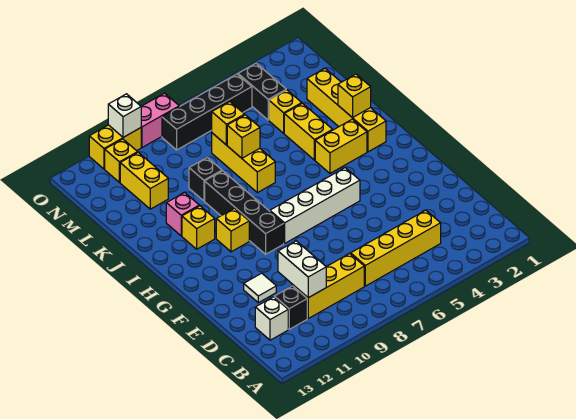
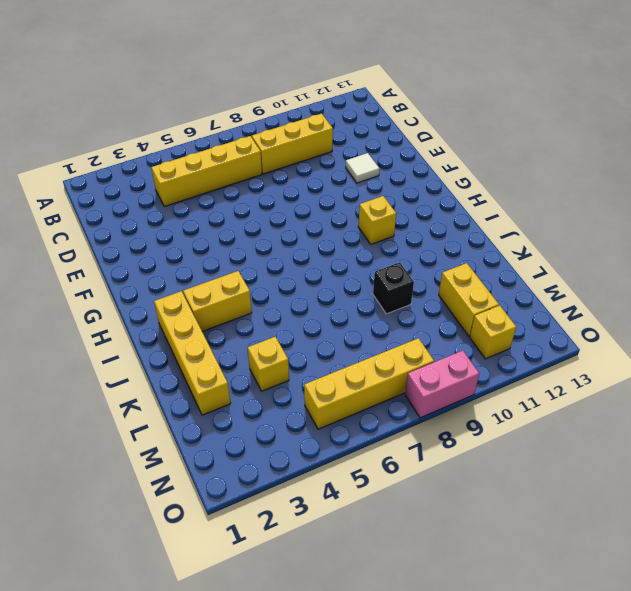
yellow 1x4 brick [304,338,434,429] -> black 1x4 brick [162,74,252,150]
none -> black 1x1 brick [274,286,307,329]
none -> white 1x1 brick [255,297,288,340]
none -> white 1x4 brick [270,168,360,243]

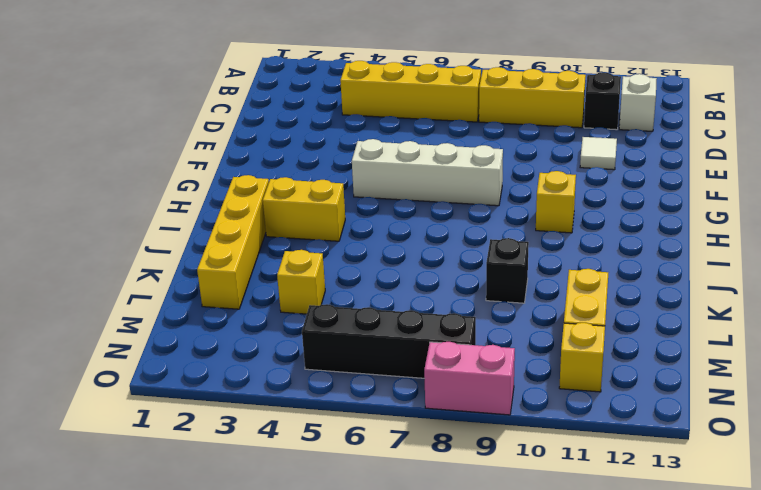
none -> black 1x4 brick [205,171,284,254]
none -> yellow 1x1 brick [182,206,215,249]
none -> yellow 1x2 brick [284,103,333,160]

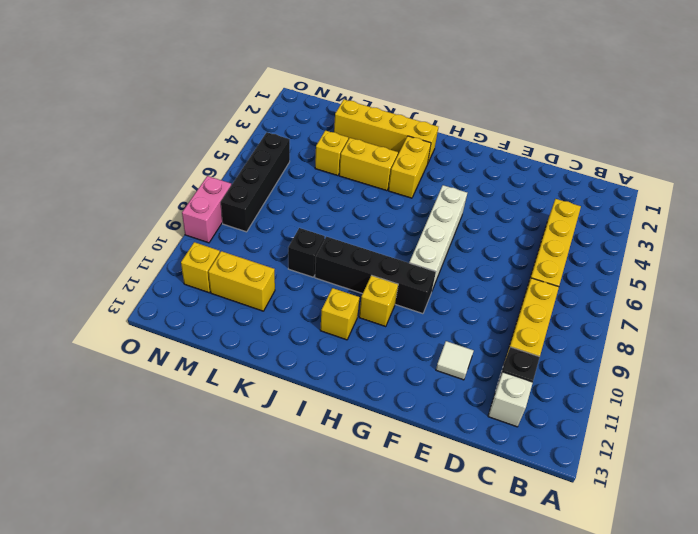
none -> yellow 1x3 brick [212,133,275,193]
none -> pink 1x1 brick [166,192,199,236]
none -> black 1x2 brick [238,63,286,120]

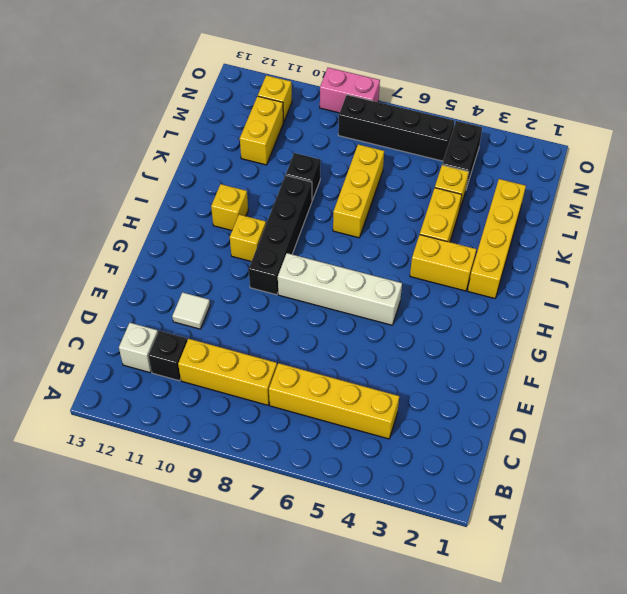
none -> pink 1x1 brick [166,192,199,236]
none -> yellow 1x2 brick [89,125,141,169]
none -> white 1x2 brick [278,241,326,298]

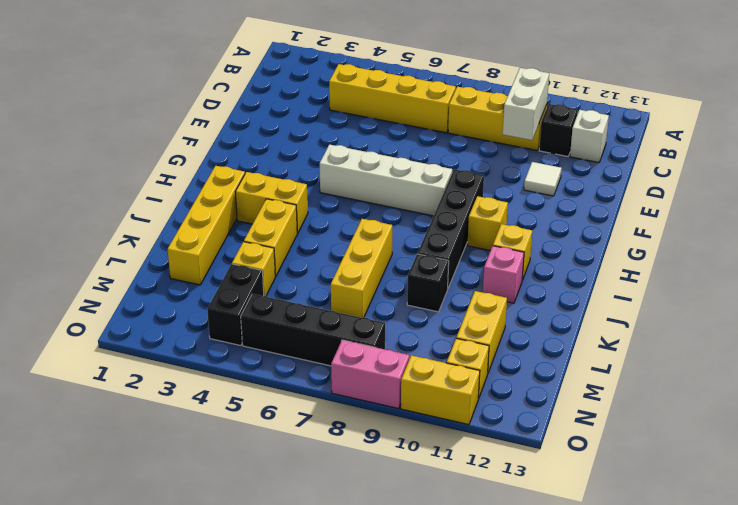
none -> yellow 1x1 brick [338,74,371,118]
none -> yellow 1x1 brick [227,115,260,158]
none -> yellow 1x1 brick [212,102,245,145]

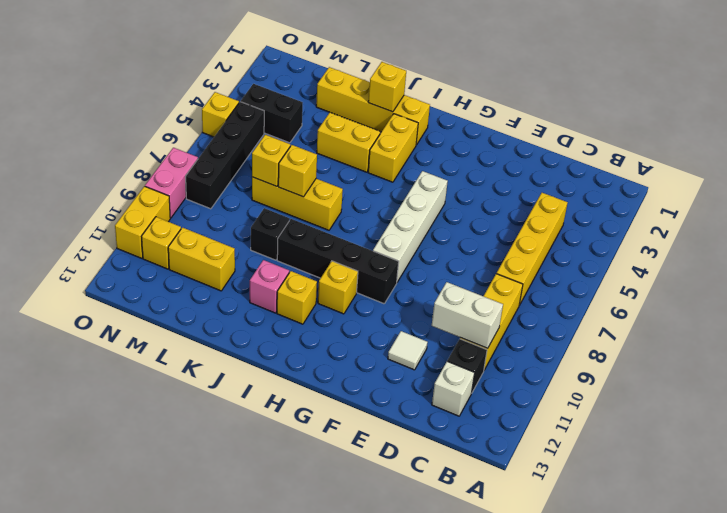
yellow 1x1 brick [202,92,239,137] -> yellow 1x1 brick moved to [269,90,302,133]
none -> white 1x1 brick [108,94,141,137]

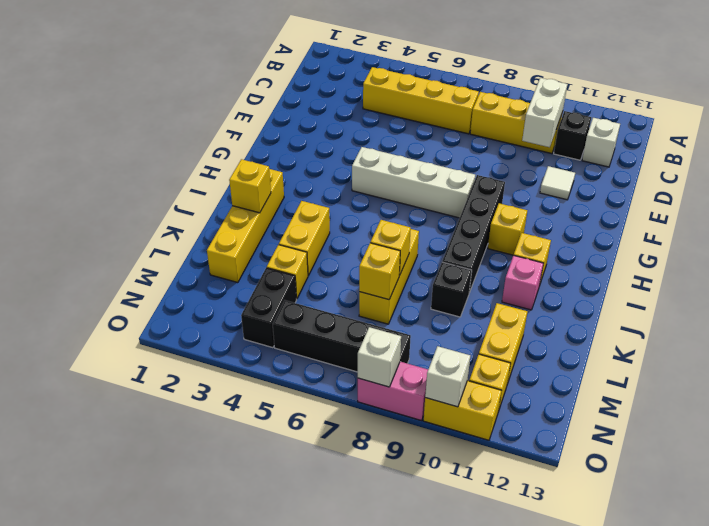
white 1x1 brick [358,327,401,387] -> none
none -> yellow 1x2 brick [315,119,367,173]

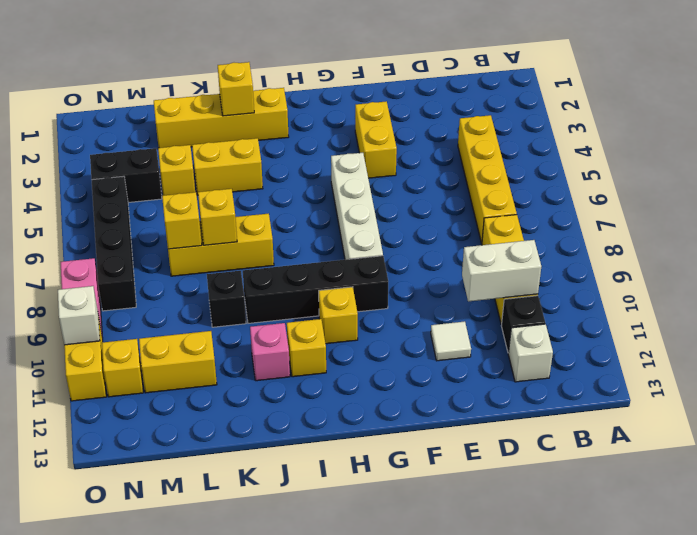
yellow 1x2 brick [355,101,397,178] -> yellow 1x2 brick moved to [315,119,367,173]

